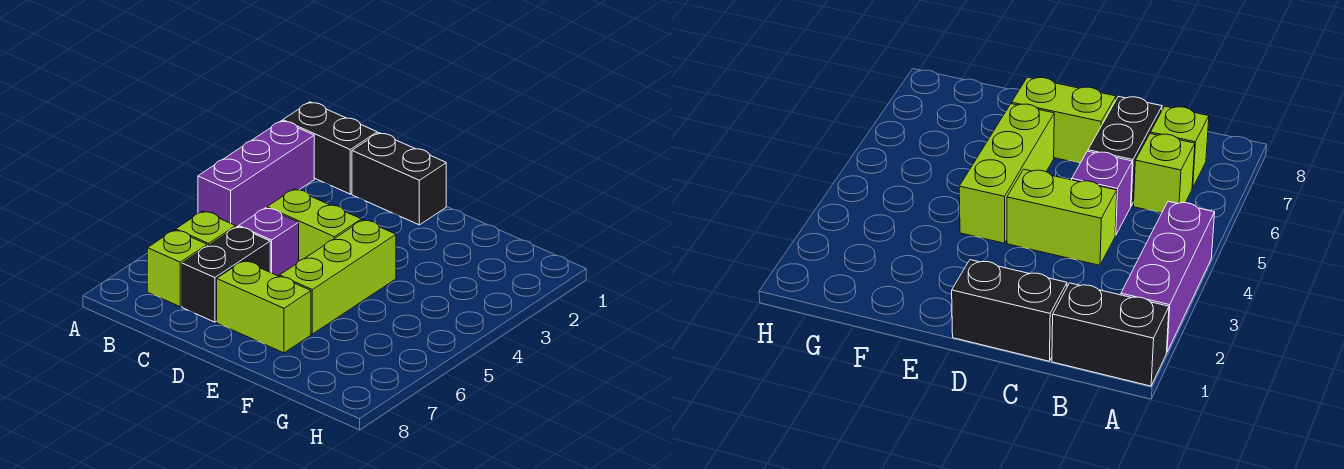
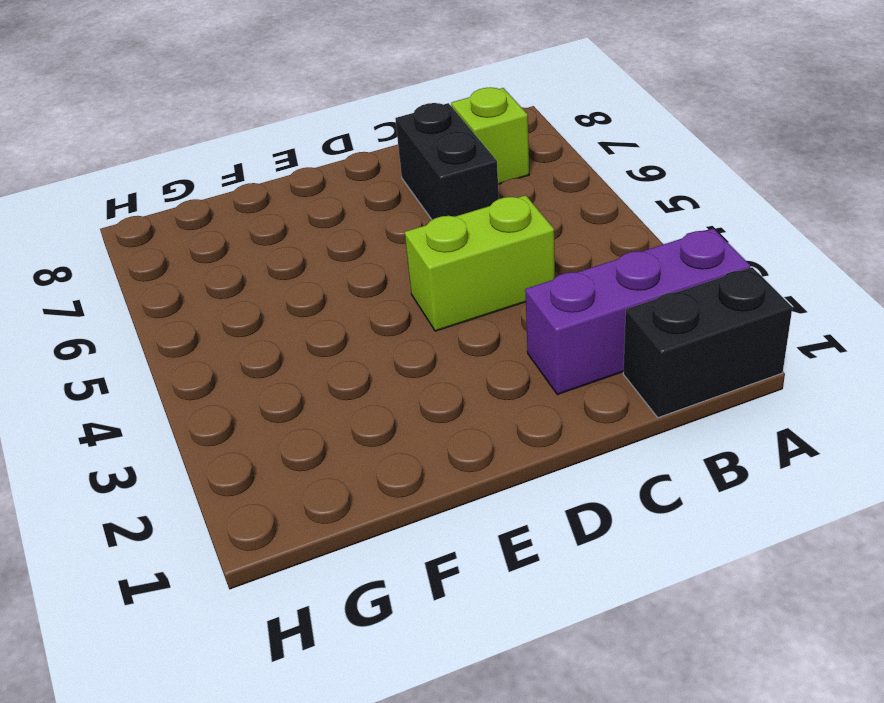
purple 1x3 brick [525,228,750,395] -> purple 1x3 brick turned to [198,121,314,227]
none -> lime 1x1 brick [176,211,236,246]
none -> black 1x2 brick [352,133,446,225]

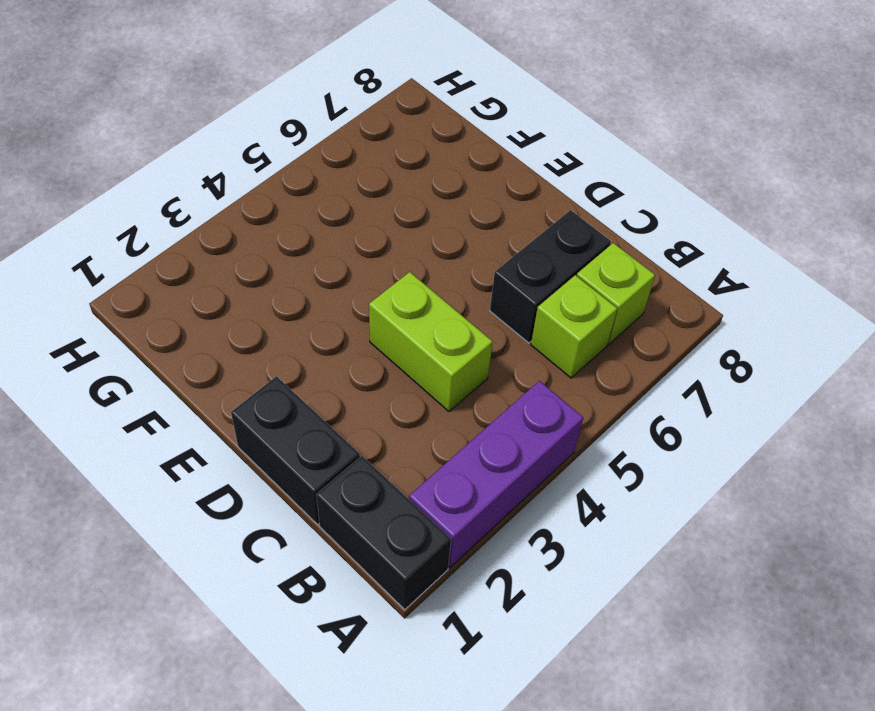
none -> purple 1x1 brick [239,208,299,276]
none -> lime 1x2 brick [217,261,311,353]

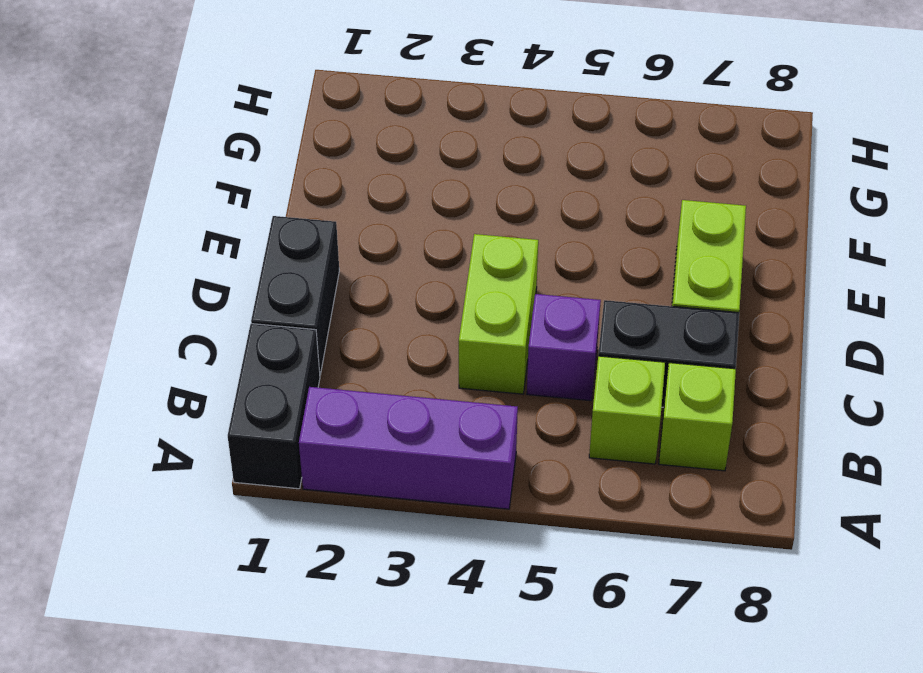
none -> lime 1x3 brick [279,220,396,334]

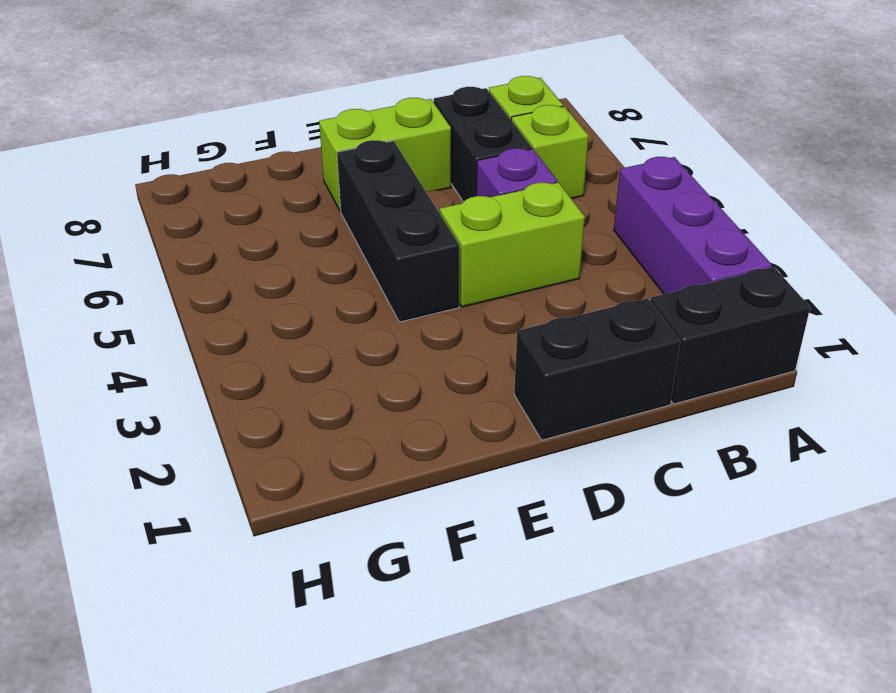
black 1x3 brick [337,140,459,322] -> lime 1x3 brick [279,220,396,334]

